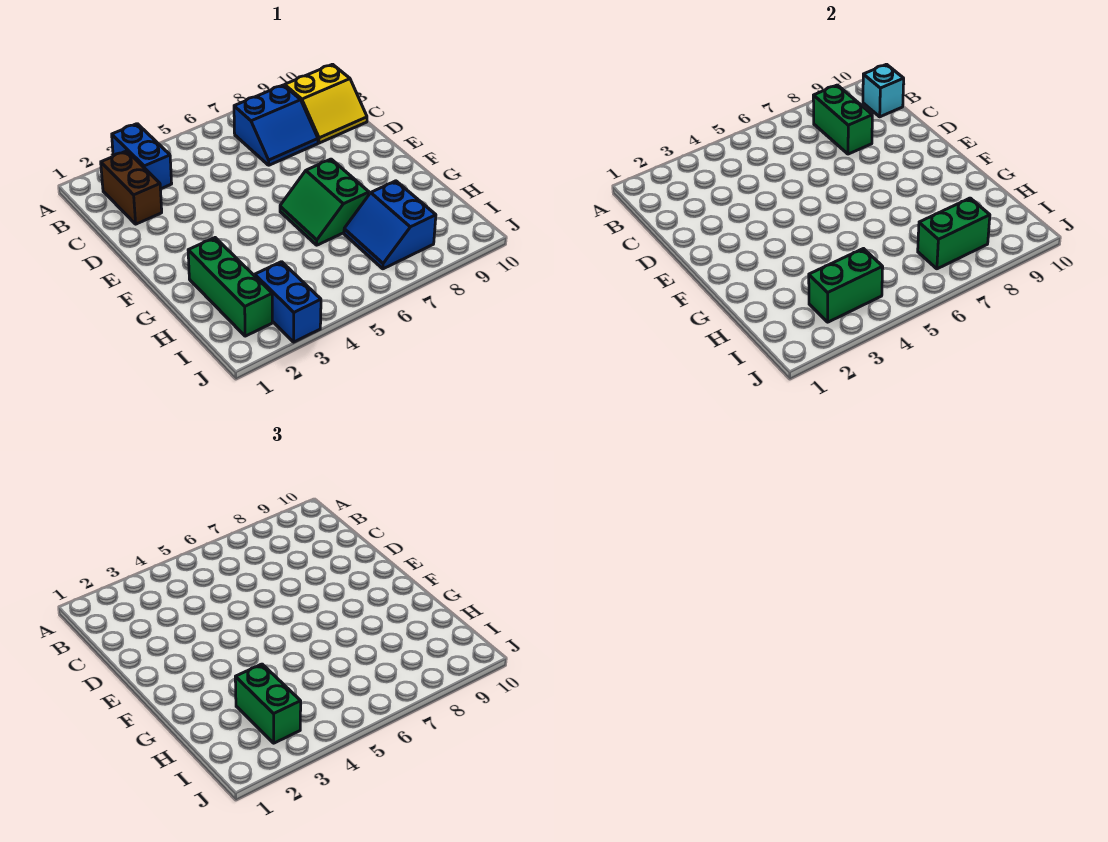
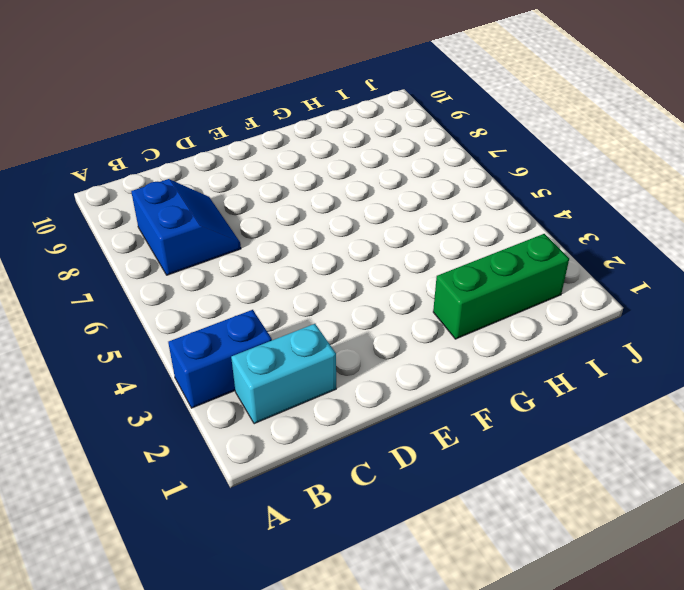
cyan 1x2 brick [231,324,336,424] -> brown 1x2 brick [101,151,162,224]
none -> yellow 2x2 slope [285,64,367,143]
none -> green 2x2 slope [280,159,369,245]
none -> blue 2x2 slope [344,181,436,269]

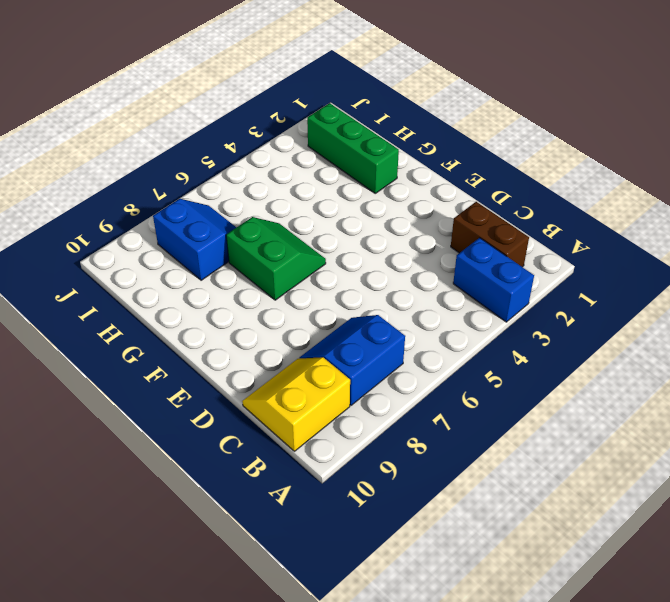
none -> blue 1x2 brick [255,262,321,342]
none -> green 1x2 brick [813,85,872,154]
none -> cyan 1x1 brick [863,64,904,117]

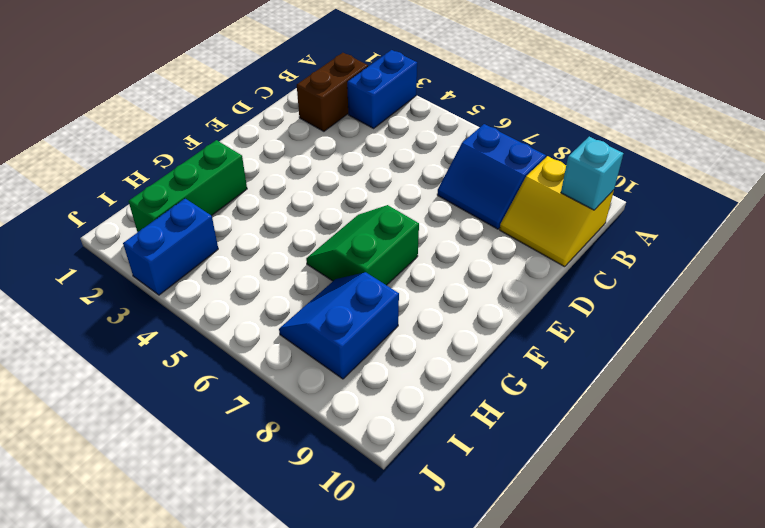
none -> green 1x2 brick [813,85,872,154]
none -> green 1x2 brick [809,249,883,322]
none -> green 1x2 brick [918,198,990,269]

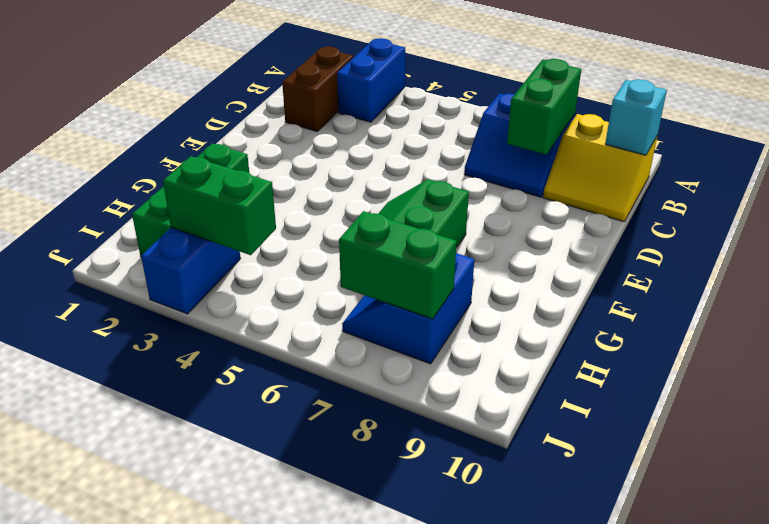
none -> green 1x2 brick [235,664,301,743]

